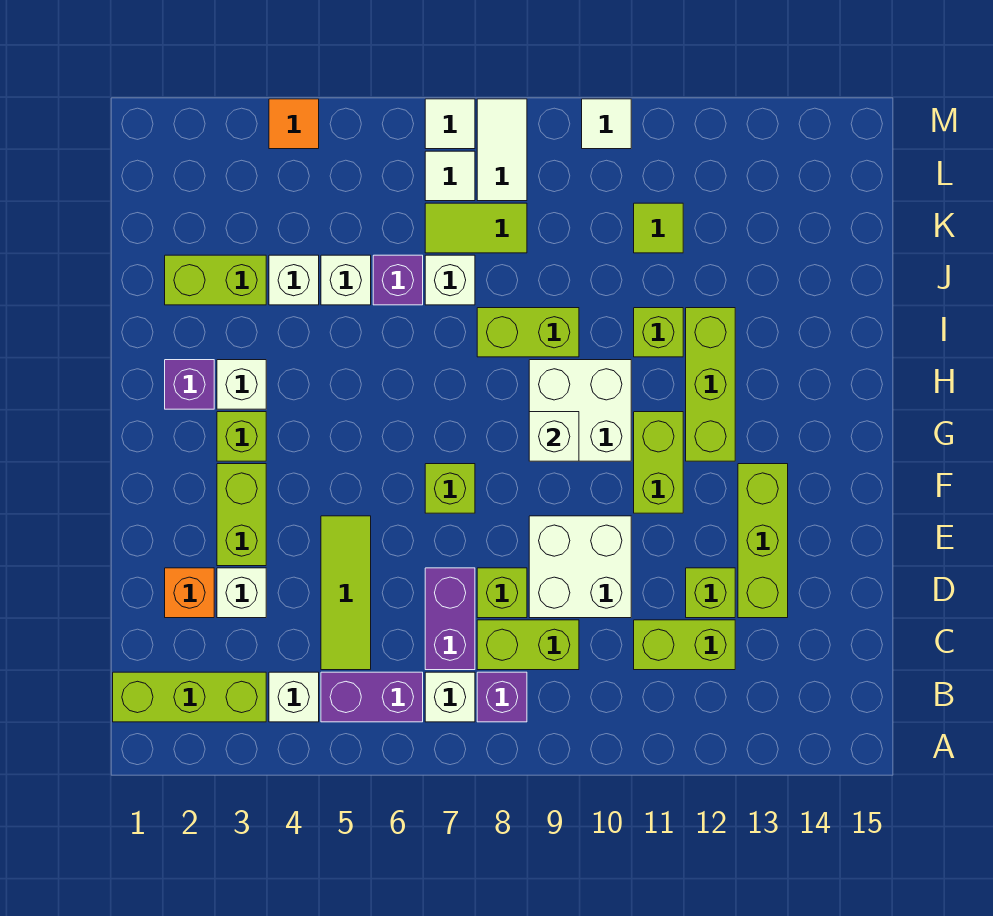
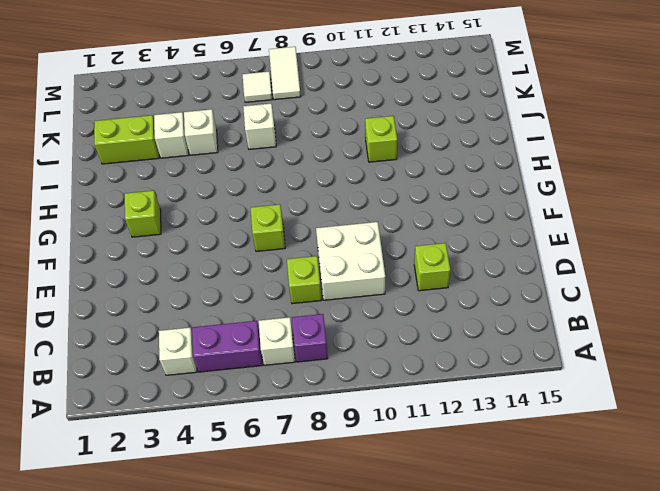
none -> lime 1x3 brick [113,672,266,722]
none -> lime 1x3 tile [321,516,371,670]
none -> purple 1x2 brick [425,568,475,670]
none -> lime 1x2 brick [477,620,579,670]

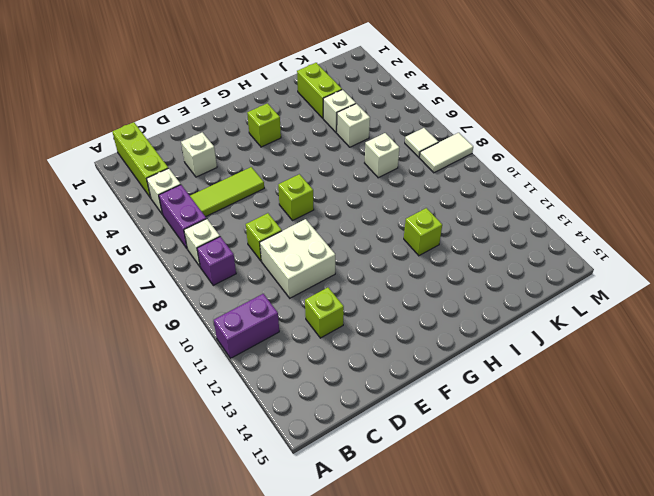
purple 1x2 brick [214,294,279,358] -> purple 1x2 brick moved to [425,568,475,670]
none -> lime 1x2 brick [477,620,579,670]
none -> lime 1x2 brick [634,620,735,670]
none -> orange 1x1 brick [165,568,214,618]
none -> lime 1x3 brick [738,464,788,618]

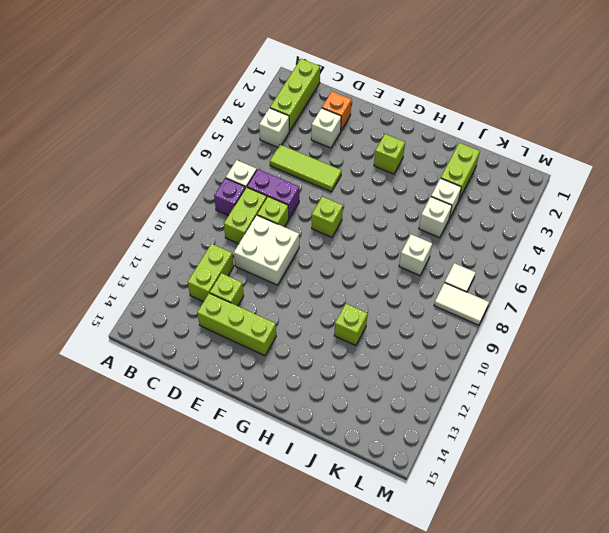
none -> purple 1x2 brick [321,672,423,722]
none -> lime 1x2 brick [217,464,266,566]
none -> lime 1x2 brick [634,412,683,513]
none -> white 2x2 brick [529,360,631,461]

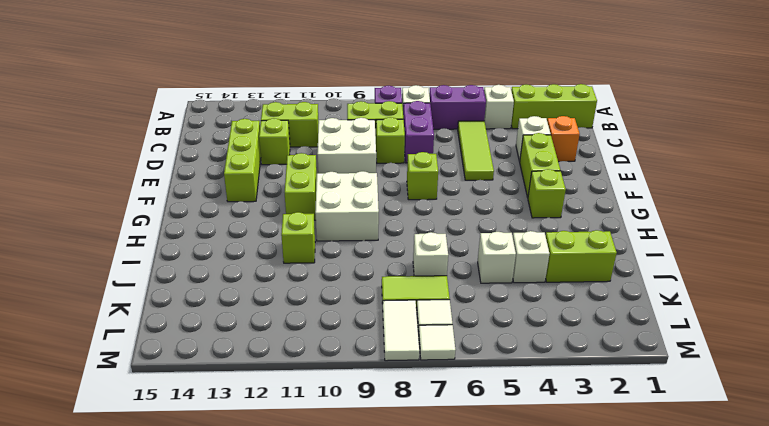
none -> lime 1x3 brick [686,308,735,461]
none -> purple 1x1 brick [165,360,214,409]
none -> white 1x1 brick [217,360,266,409]
none -> lime 1x2 brick [477,308,579,357]

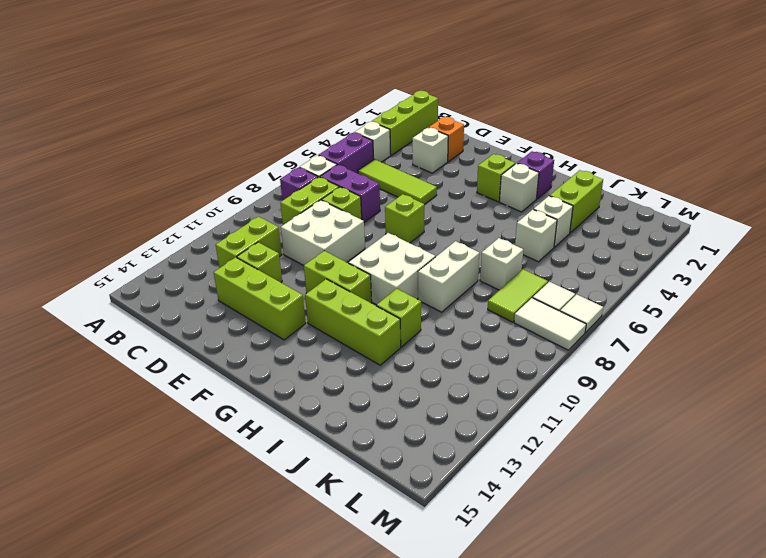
white 1x2 brick [418,241,479,312] -> lime 1x2 brick [477,308,579,357]
none -> lime 1x2 brick [217,464,266,566]
none -> purple 1x1 brick [373,255,423,305]
none -> lime 1x1 tile [634,203,683,253]
none -> orange 1x1 tile [269,99,319,149]

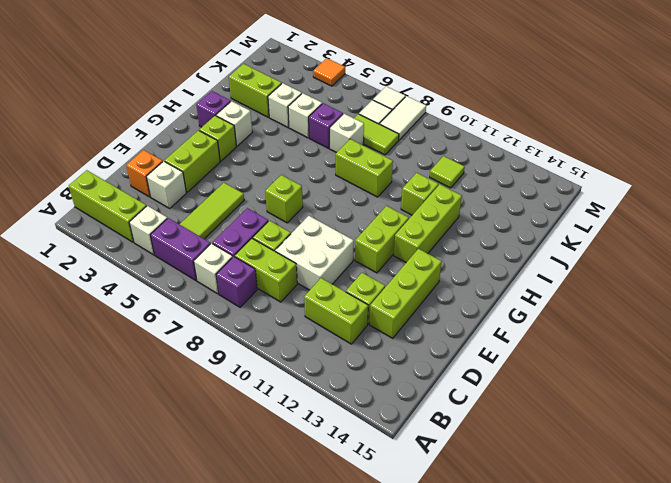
none -> white 2x2 brick [529,360,631,461]
none -> white 1x1 tile [582,99,631,149]
none -> white 1x1 brick [529,412,579,461]

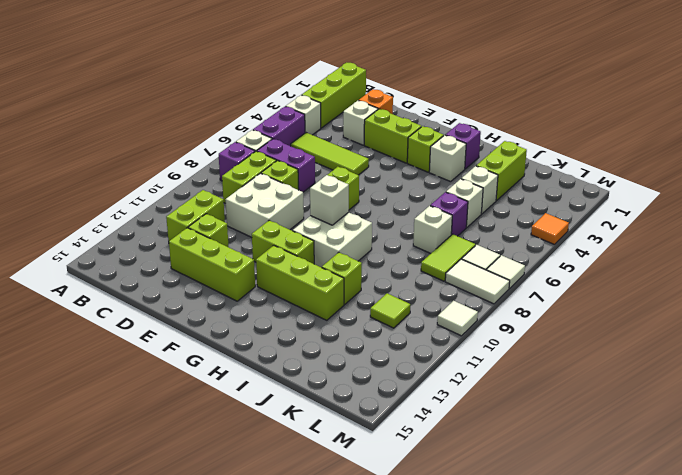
none -> lime 1x2 brick [477,308,579,357]

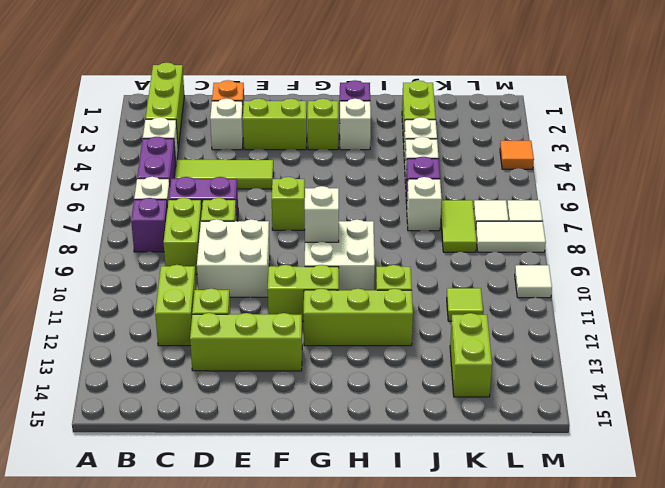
lime 1x2 brick [450,313,492,397] -> lime 1x2 brick moved to [477,308,579,357]

